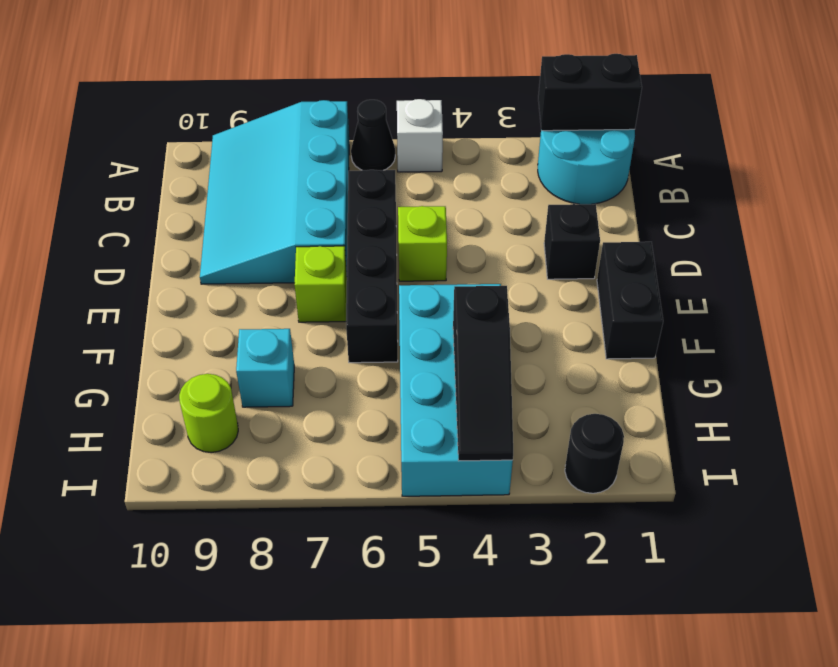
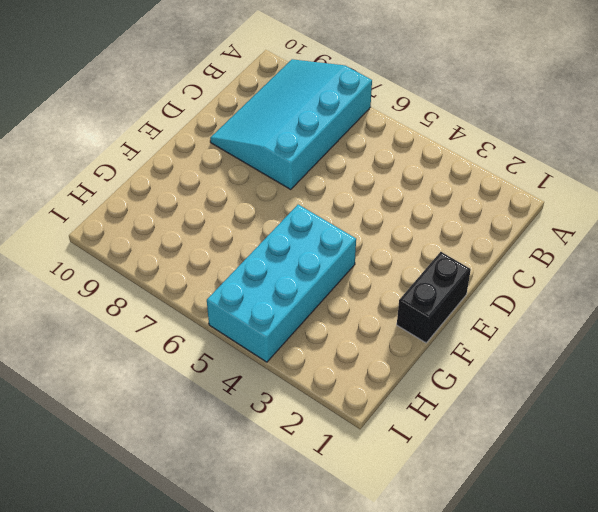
none -> cyan 2x2 round brick [538,129,635,204]
none -> white 1x1 brick [397,99,443,172]
none -> black 1x1 cone [351,100,395,170]

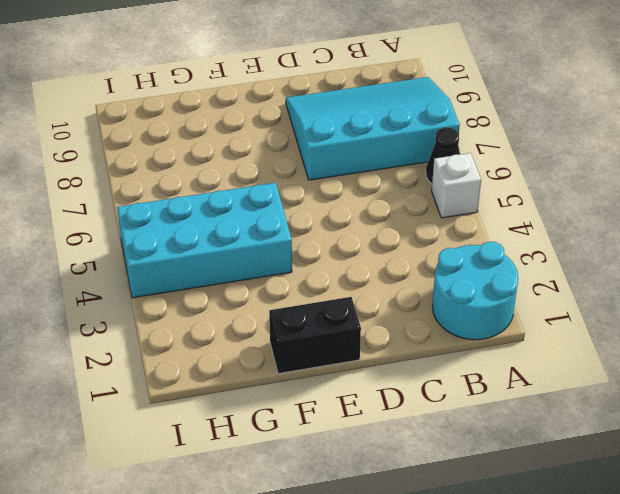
none -> black 1x4 brick [346,170,398,363]
none -> black 1x1 brick [544,204,600,279]
none -> lime 1x1 brick [398,206,447,281]

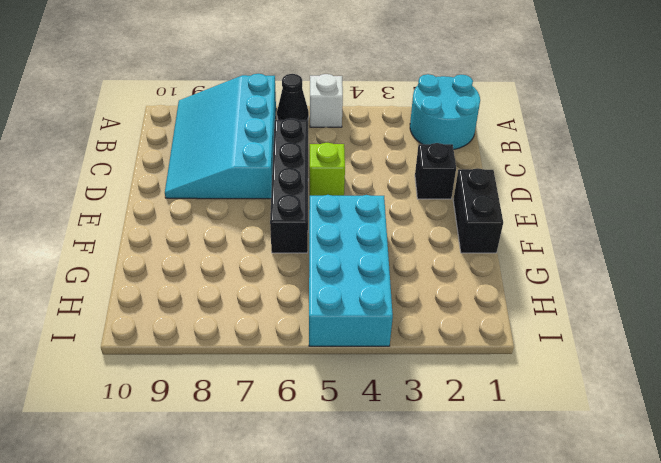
none -> lime 1x1 brick [295,246,347,322]
none -> cyan 1x1 brick [236,329,294,407]
none -> lime 1x1 round brick [179,374,238,453]

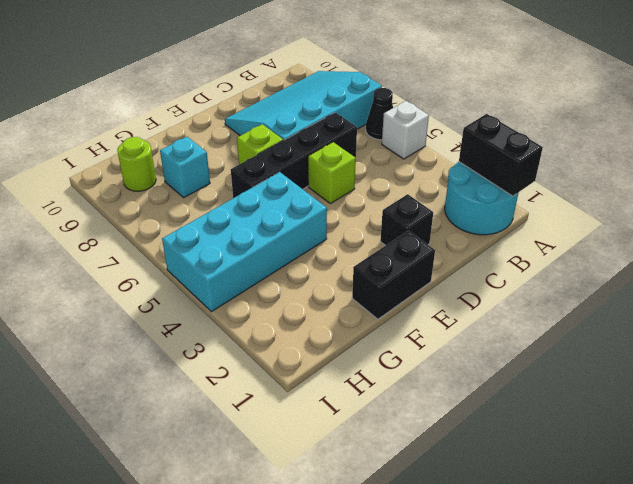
none -> black 1x1 round brick [565,414,624,493]
none -> black 1x3 slope [453,286,513,461]

